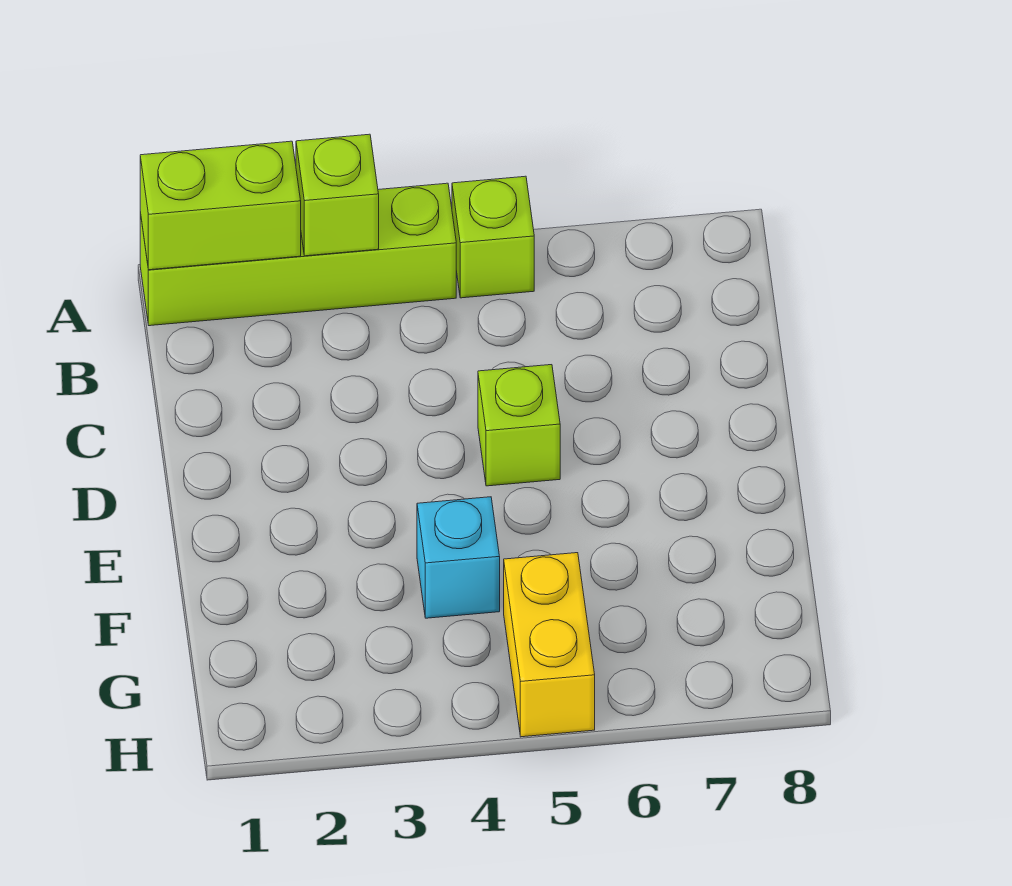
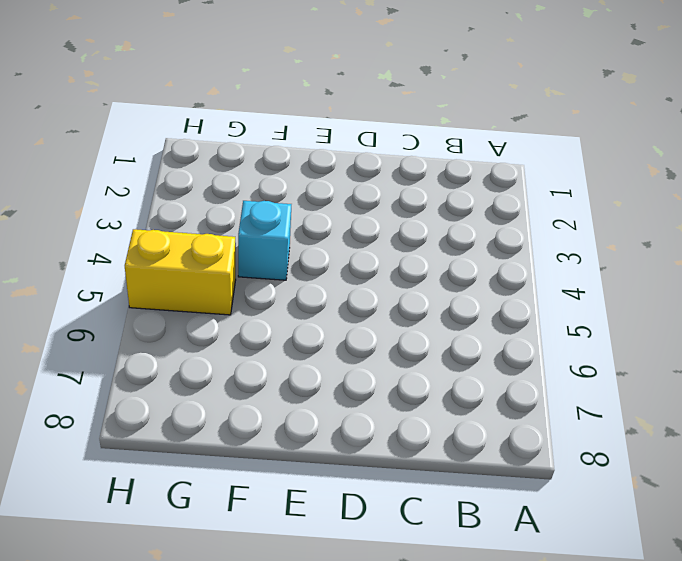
none -> lime 1x4 brick [140,183,456,326]
none -> lime 1x1 brick [452,176,534,298]

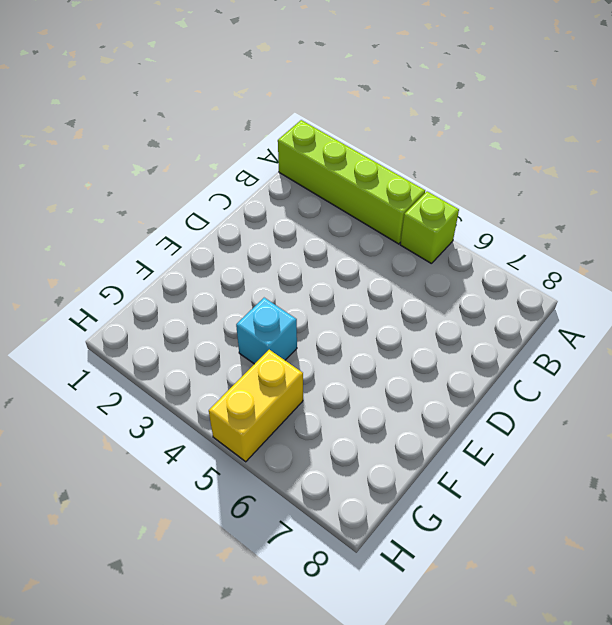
none -> lime 1x1 brick [478,365,560,486]
none -> lime 1x2 brick [140,141,301,270]

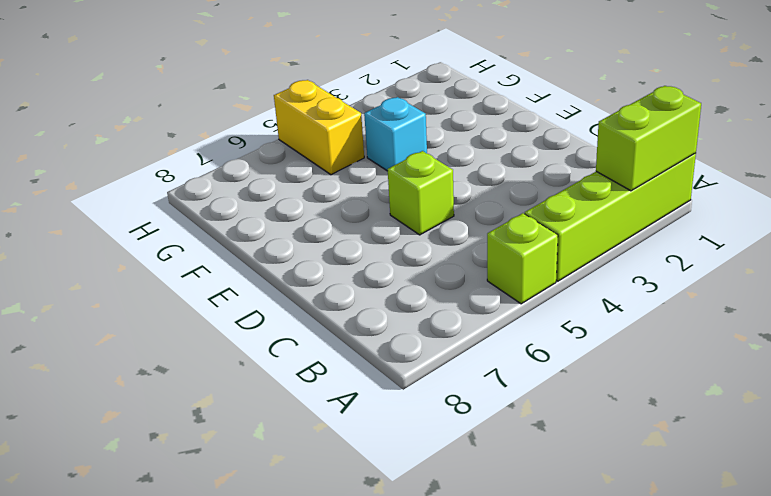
none -> lime 1x1 brick [296,134,379,256]

